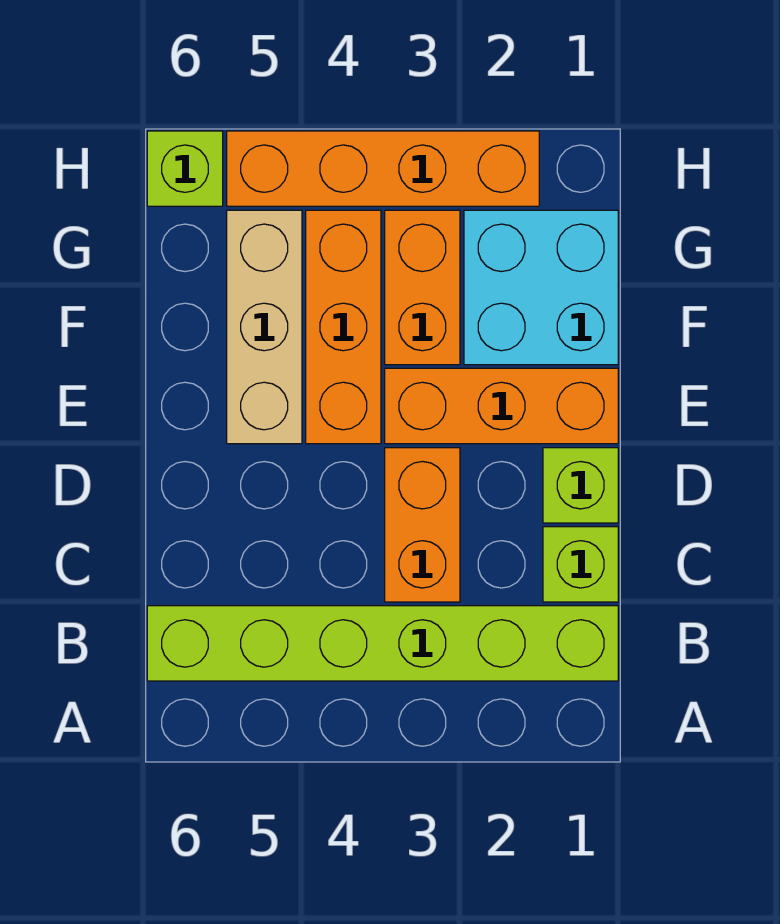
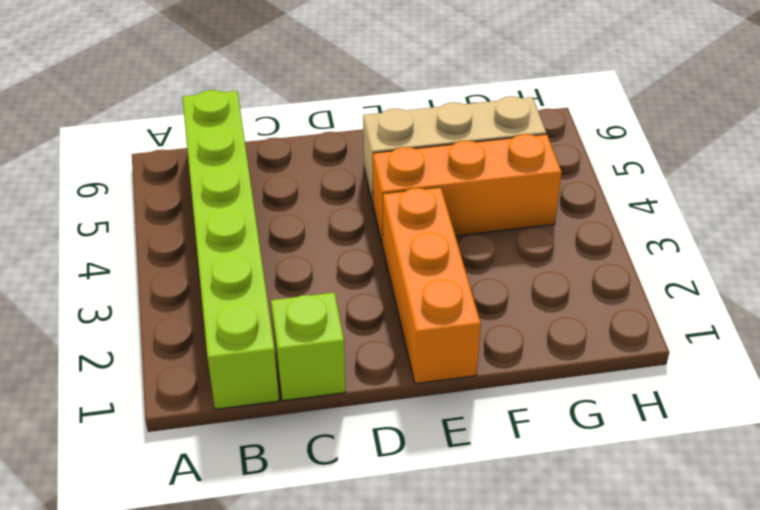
none -> orange 1x2 brick [385,448,460,602]
none -> lime 1x1 brick [543,448,618,523]

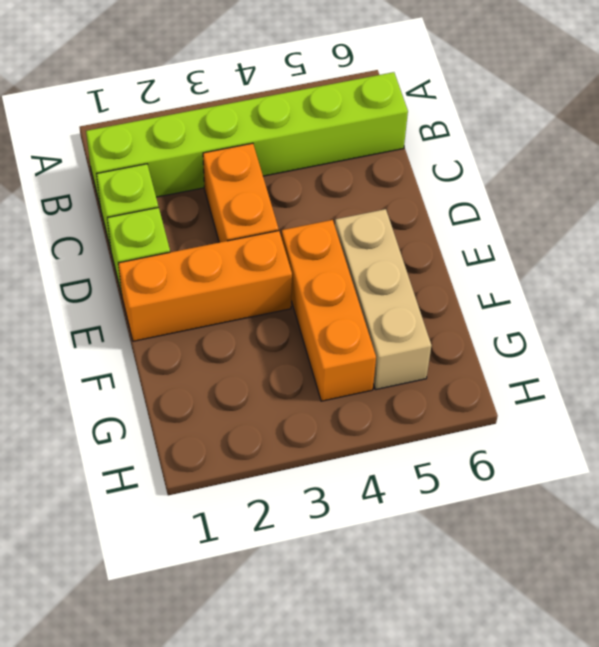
none -> cyan 2x2 brick [464,210,618,365]
none -> orange 1x2 brick [385,210,460,365]

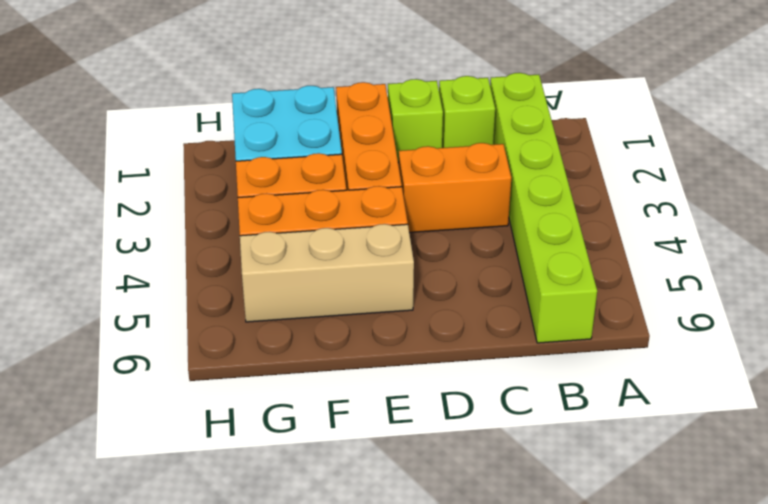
none -> orange 1x4 brick [227,131,539,206]
none -> lime 1x1 brick [147,131,223,206]

